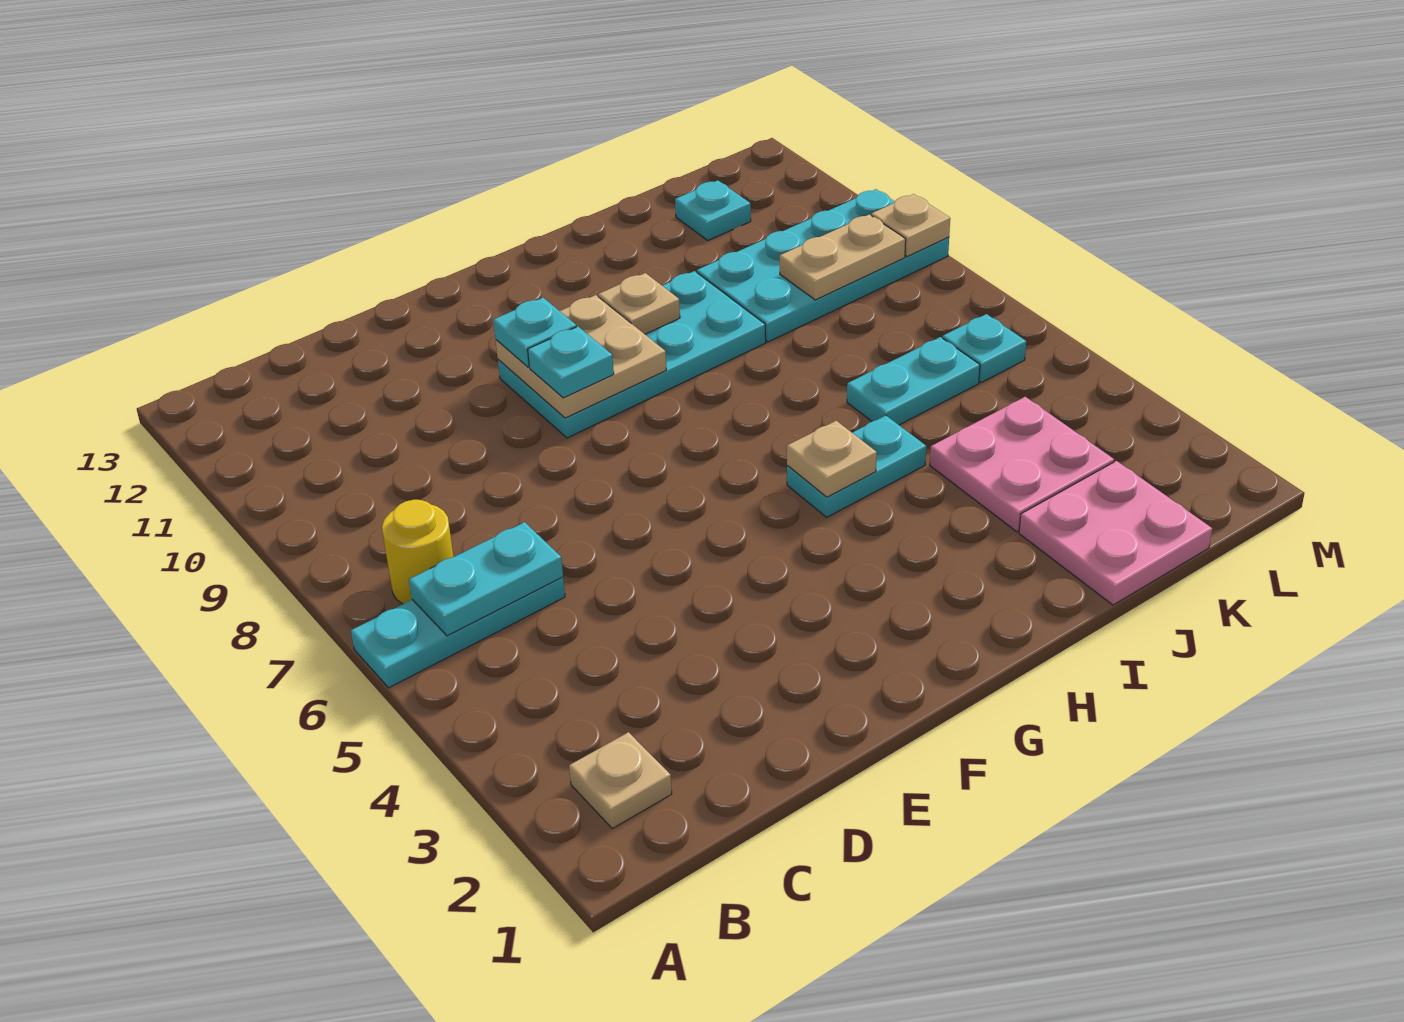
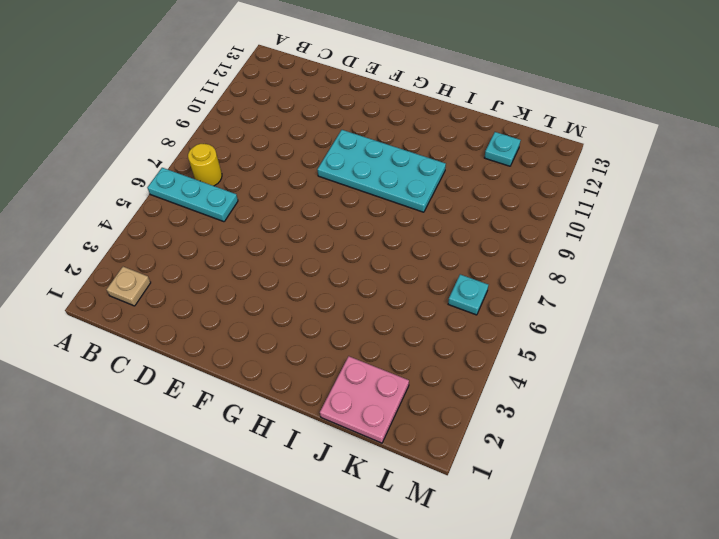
none -> cyan 1x2 plate [787,416,926,517]
none -> pink 2x2 plate [930,397,1114,532]
none -> cyan 1x2 plate [847,337,980,425]

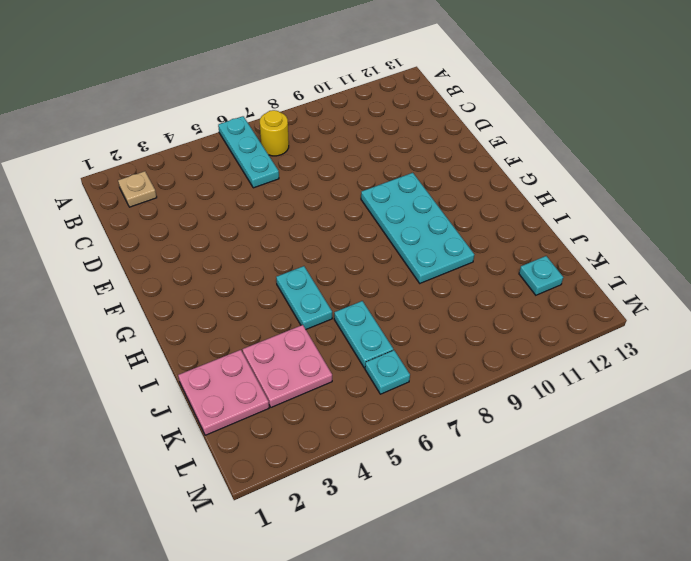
none -> cyan 2x4 plate [697,189,949,342]
none -> cyan 1x2 plate [409,522,563,636]
none -> tan 2x2 plate [496,295,666,418]

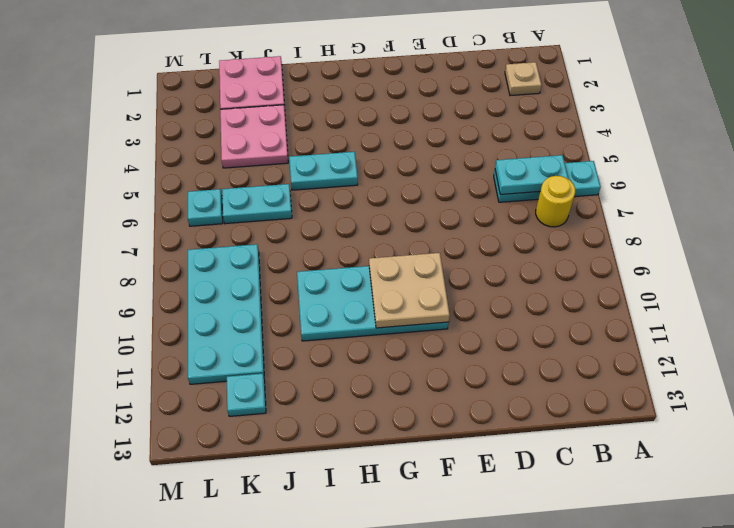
cyan 2x4 plate [188,244,264,384] -> cyan 2x4 plate turned to [697,189,949,342]
none -> tan 1x1 plate [787,421,877,497]
none -> tan 1x1 plate [598,273,680,334]
none -> tan 1x2 plate [780,214,906,300]

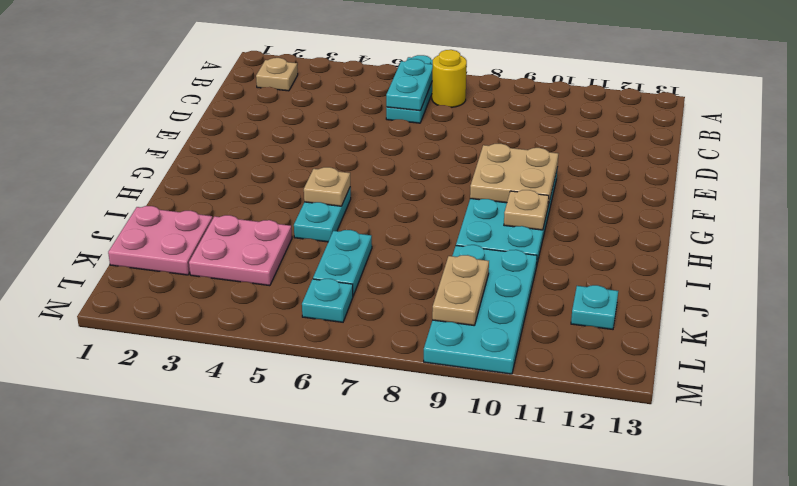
none -> tan 1x1 plate [871,194,950,257]
none -> cyan 1x1 plate [528,327,614,398]
none -> cyan 1x1 plate [493,298,576,367]

